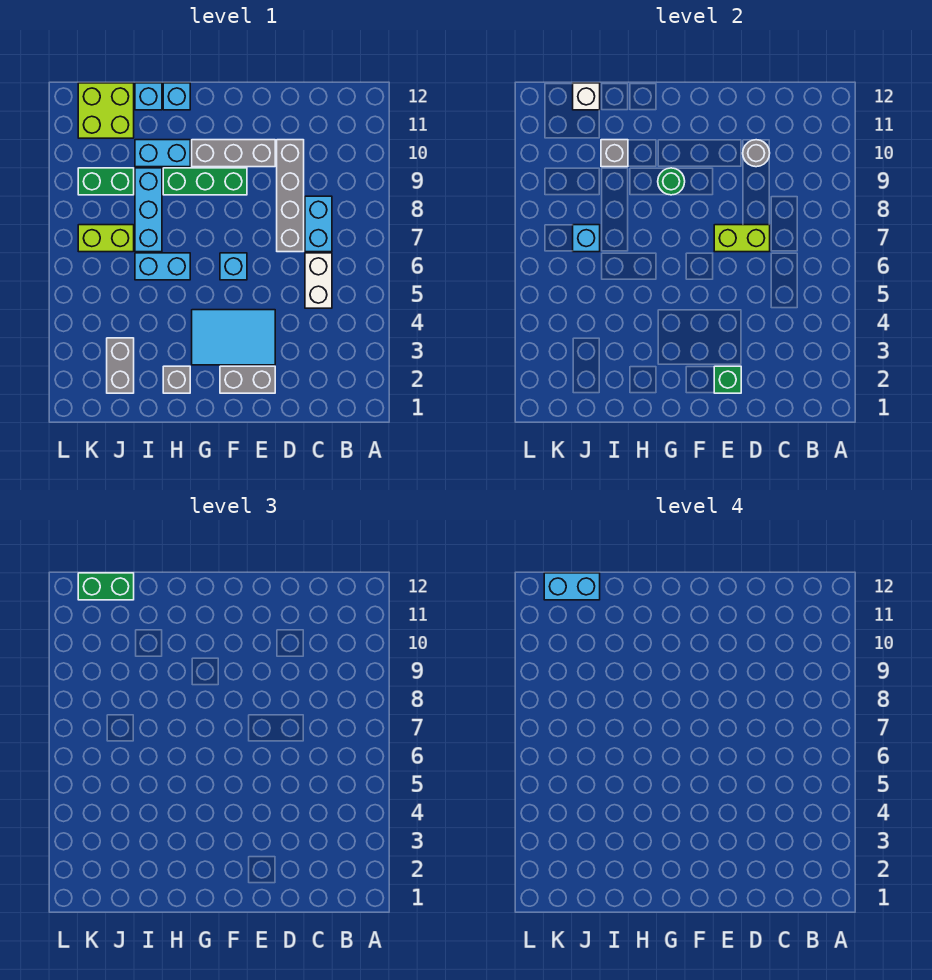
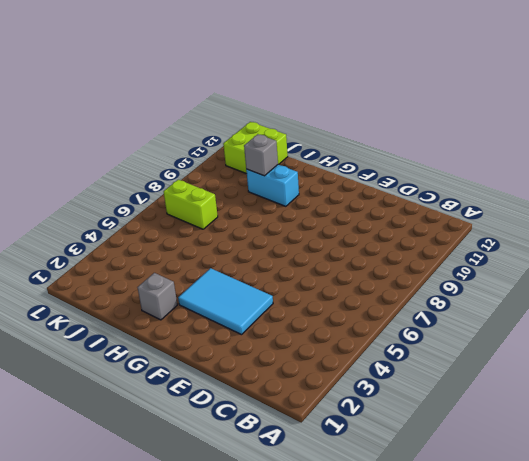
none -> white 1x2 brick [305,253,332,308]
none -> cyan 1x2 brick [305,196,332,252]
none -> grey 1x4 brick [277,140,304,252]

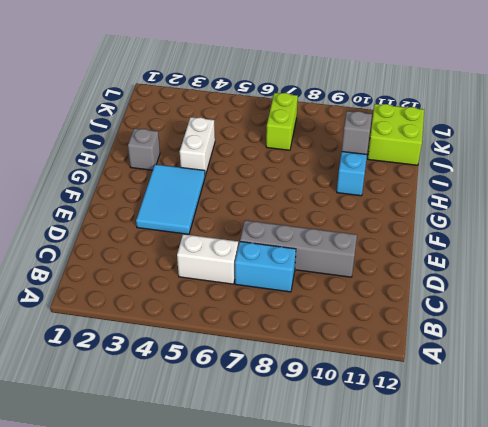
white 1x2 brick [180,117,215,176] -> none
none -> grey 1x2 brick [220,366,275,393]
none -> grey 1x3 brick [192,140,275,167]
none -> cyan 1x1 brick [220,253,247,280]

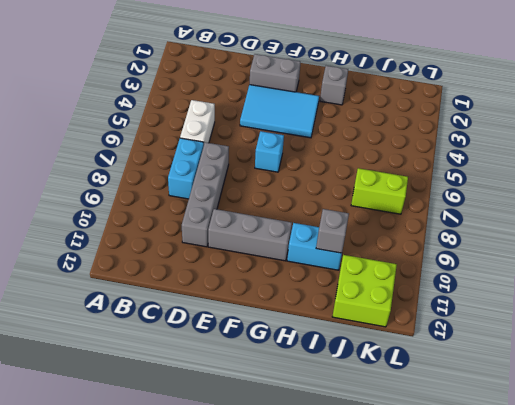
none -> green 1x3 brick [163,168,247,195]
none -> cyan 1x2 brick [135,253,190,280]
none -> cyan 1x1 brick [163,83,190,110]

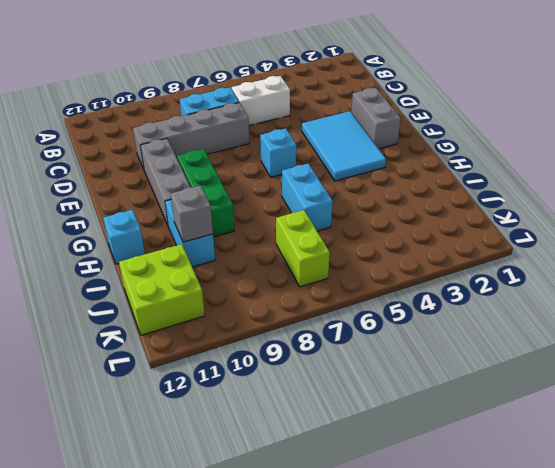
none -> grey 1x1 brick [163,366,190,393]
none -> cyan 1x3 brick [135,168,162,252]
none -> cyan 1x1 brick [135,83,162,110]

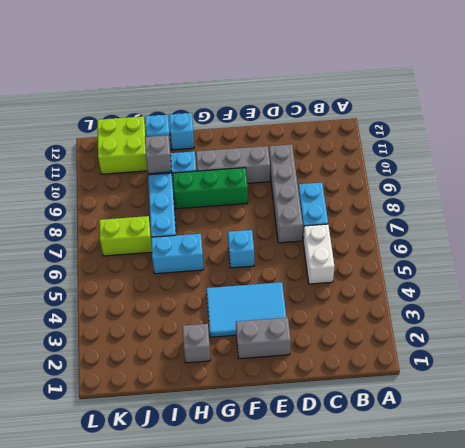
none -> grey 1x2 brick [107,338,134,393]
none -> green 1x2 brick [78,168,134,195]
none -> lime 1x2 brick [714,225,770,252]

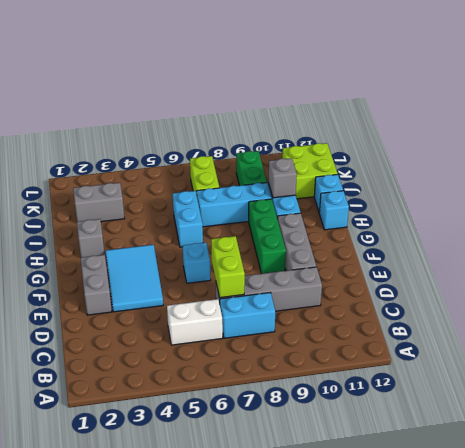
none -> grey 1x1 round brick [743,140,770,167]
none -> green 1x1 brick [714,366,741,393]
none -> green 1x1 round brick [658,168,685,195]

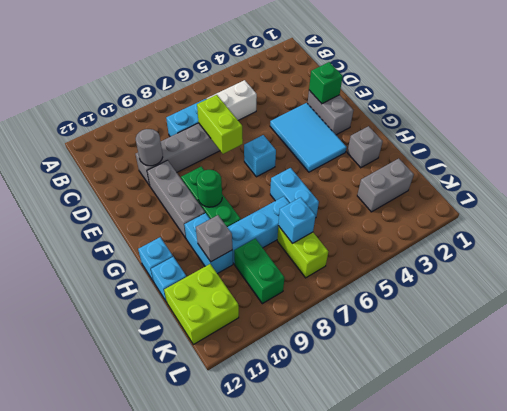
none -> white 1x1 brick [573,83,600,110]
none -> green 1x2 brick [78,573,134,600]
none -> cyan 1x2 brick [544,573,600,600]

